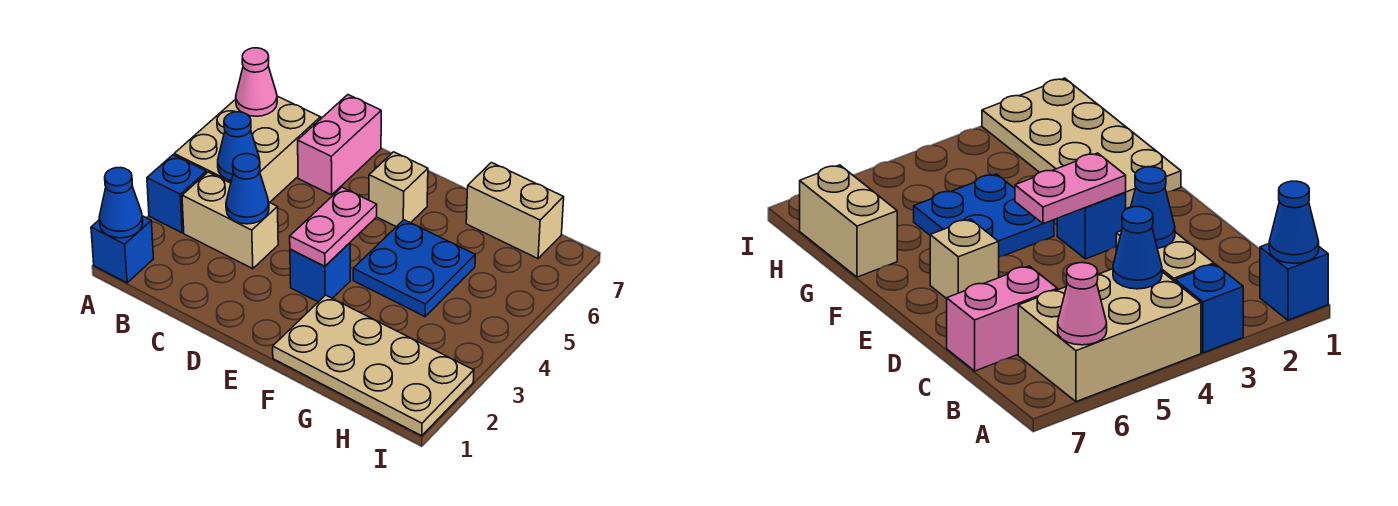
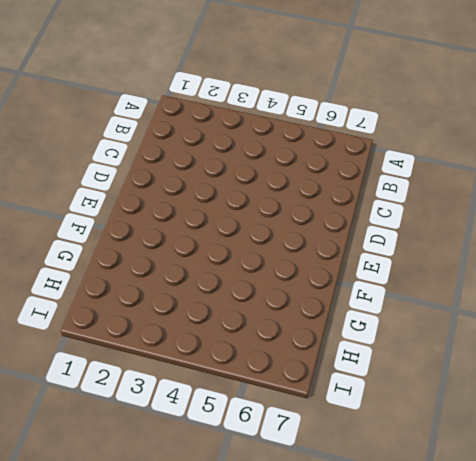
none -> blue 1x1 brick [91,216,154,283]
none -> blue 1x1 brick [147,155,206,233]
none -> tan 2x3 brick [174,96,321,202]

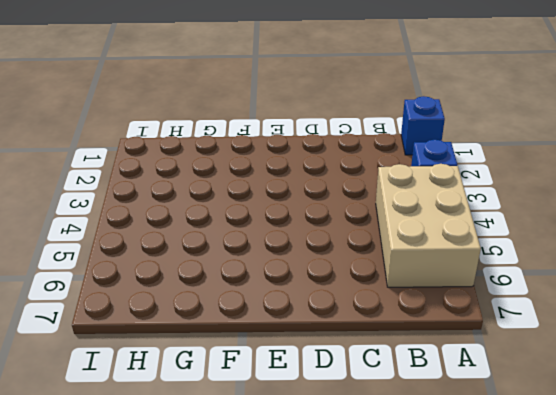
none -> tan 1x2 brick [182,172,278,269]
none -> pink 1x2 brick [298,95,381,195]
none -> blue 1x1 brick [290,243,350,302]

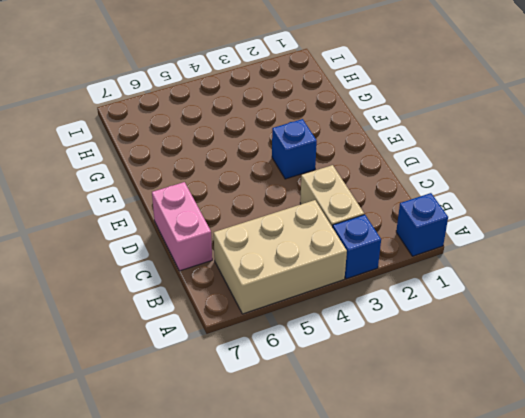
pink 1x2 brick [152,182,212,271] -> pink 1x2 brick turned to [298,95,381,195]
none -> tan 1x1 brick [369,152,428,227]
none -> tan 2x4 plate [273,295,474,436]
none -> blue 2x2 plate [353,220,475,317]

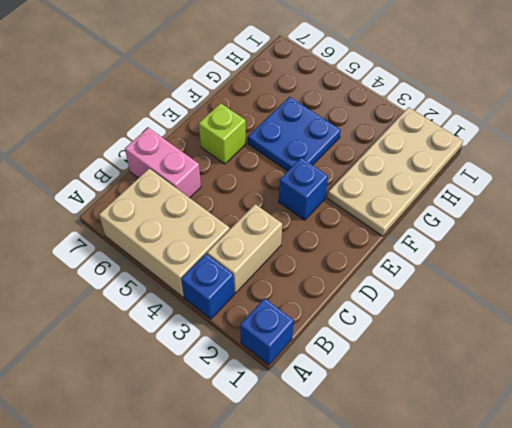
lime 1x1 brick [199,103,246,164] -> tan 1x1 brick [369,152,428,227]
none -> tan 1x2 brick [466,163,564,258]
none -> blue 1x1 cone [99,168,143,238]
none -> pink 1x1 cone [236,48,277,116]

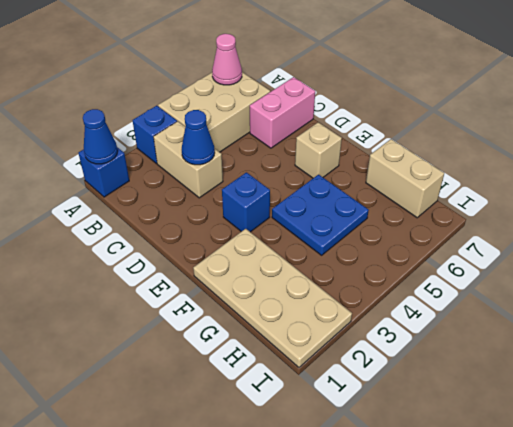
none -> blue 1x1 cone [218,112,260,181]
none -> pink 1x2 plate [290,187,377,266]

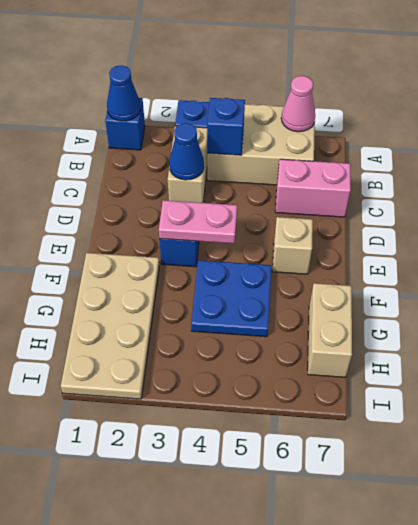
blue 1x1 brick [207,98,245,155] -> blue 1x1 cone [218,112,260,181]

